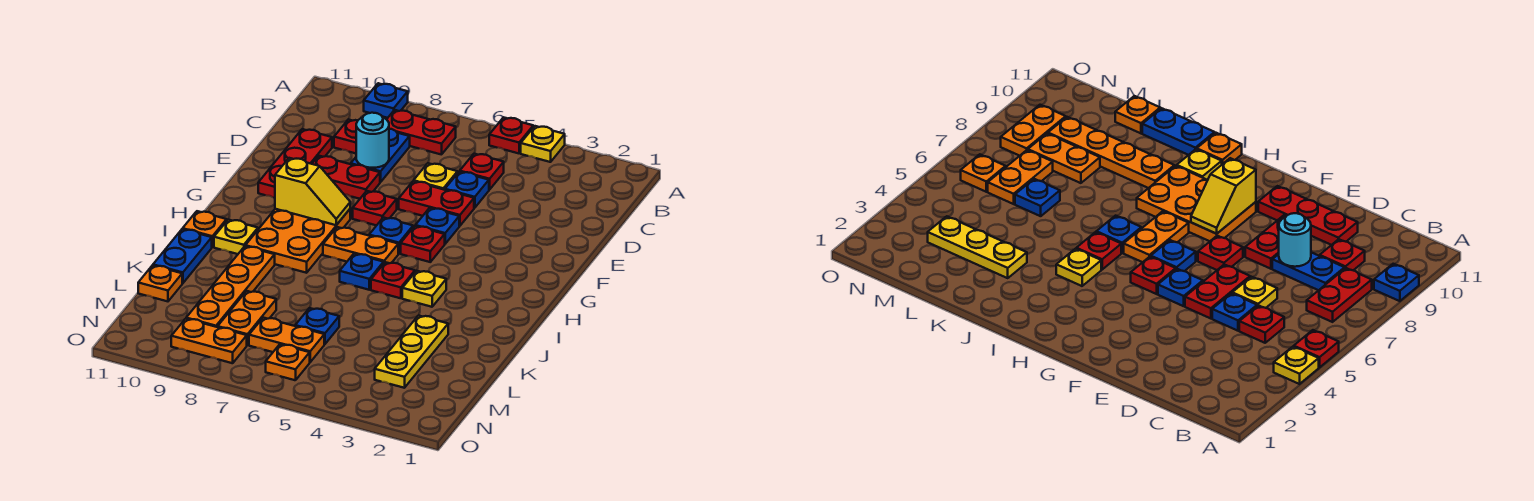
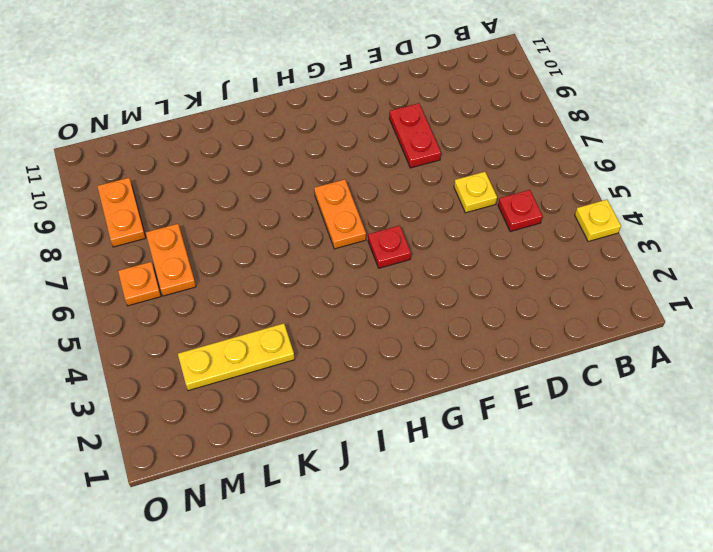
none -> red 1x1 plate [489,117,533,153]
none -> blue 1x1 plate [364,83,408,118]
none -> red 1x2 plate [387,110,456,155]
none -> blue 1x2 plate [351,129,410,182]

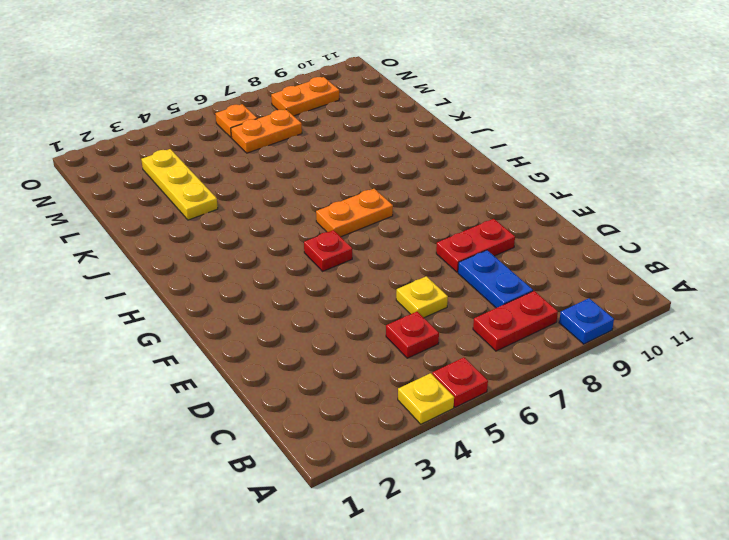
none -> red 1x1 plate [334,119,358,153]
none -> blue 1x1 plate [445,172,489,208]
none -> red 1x3 plate [258,129,332,198]
none -> red 1x2 plate [399,181,474,226]

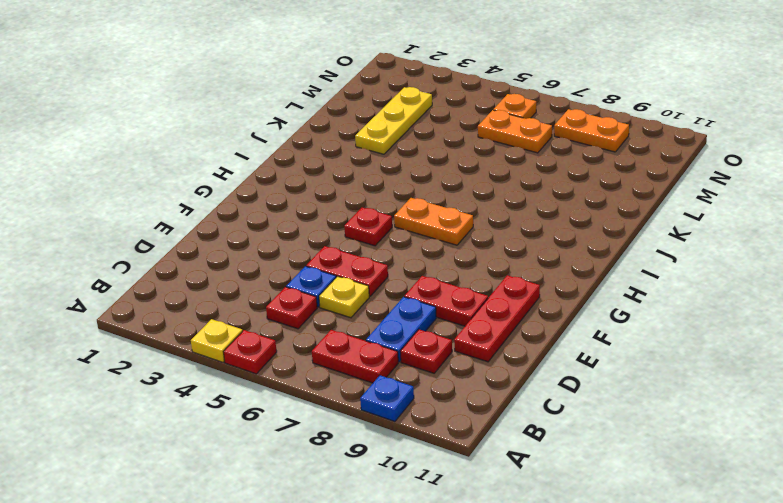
none -> blue 1x1 plate [415,208,459,244]
none -> red 1x1 plate [353,191,397,226]
none -> blue 1x1 plate [369,218,413,254]
none -> orange 2x3 plate [245,209,350,273]

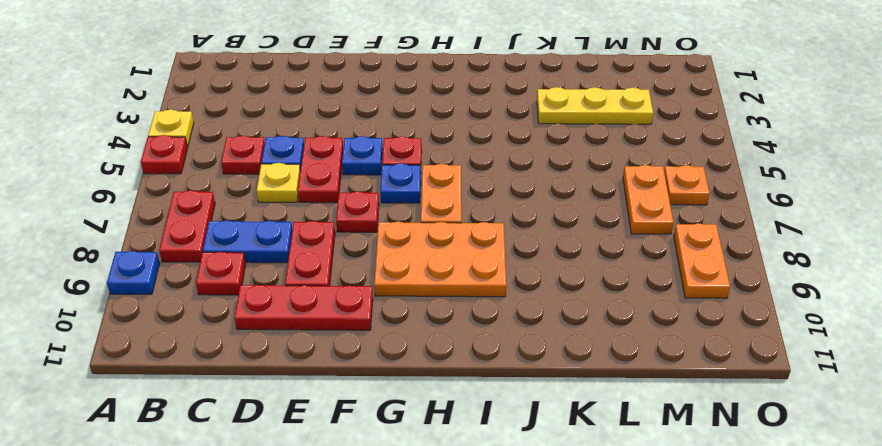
none -> yellow 1x1 plate [402,271,446,307]
none -> red 1x1 plate [371,262,415,298]
none -> blue 1x1 plate [340,254,384,290]
none -> yellow 1x1 plate [214,220,258,254]

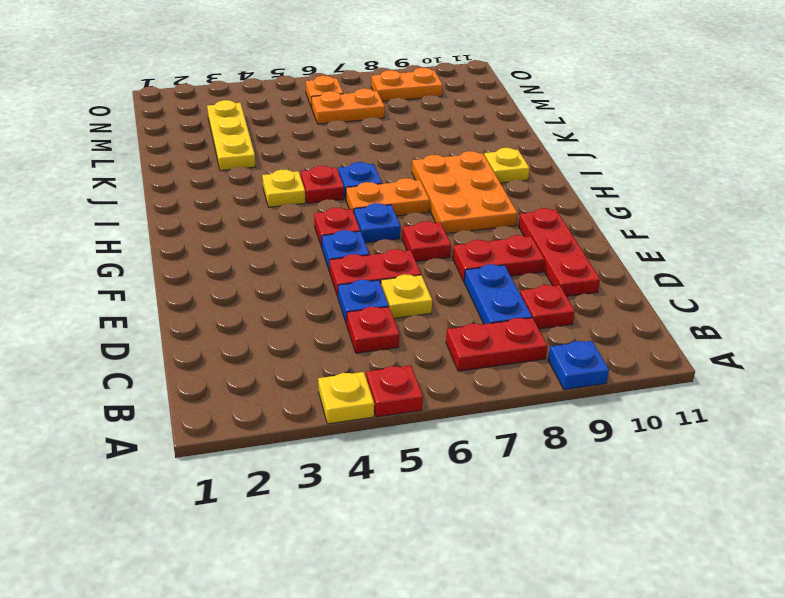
none -> orange 1x1 plate [183,211,227,247]
none -> orange 1x4 plate [186,246,275,327]
none -> blue 1x2 plate [153,229,212,283]
none -> blue 1x1 plate [295,308,339,344]

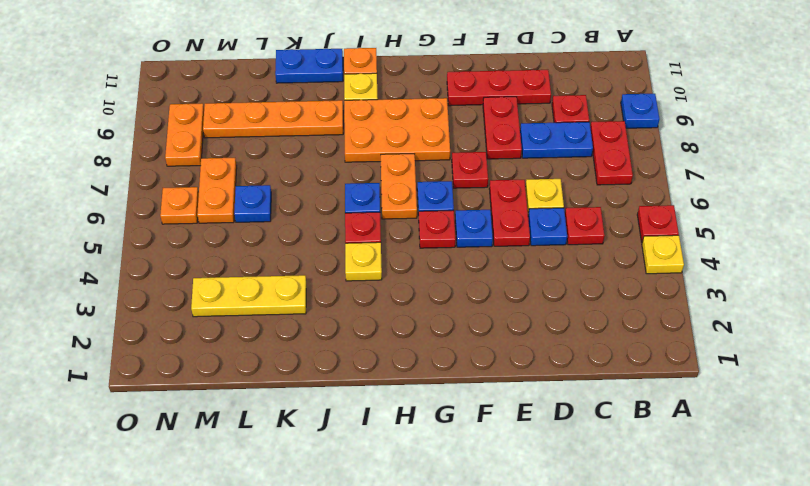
none -> orange 1x2 plate [218,291,276,345]
none -> orange 1x1 plate [138,265,182,301]
none -> cyan 1x1 round brick [356,113,389,168]
none -> yellow 1x2 slope [275,158,350,225]

